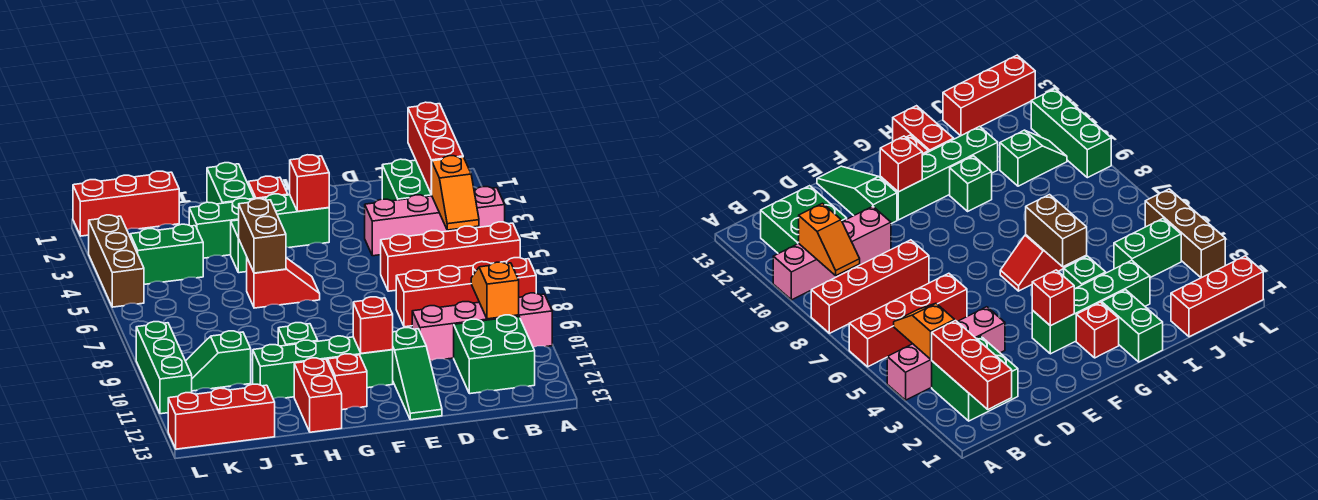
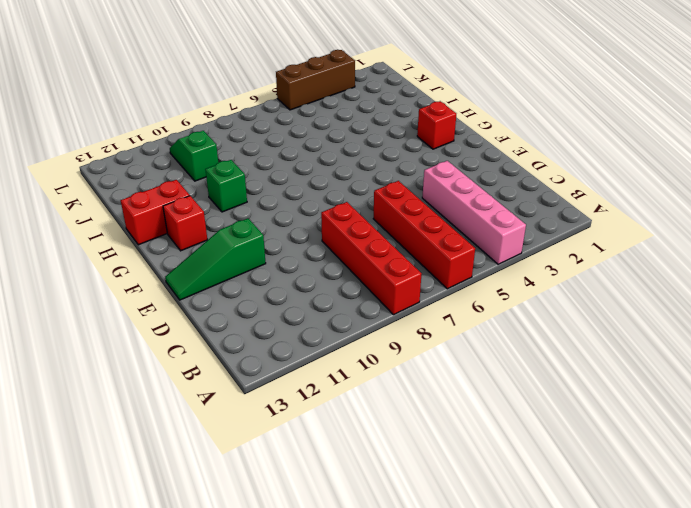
none -> pink 1x4 brick [412,293,552,361]
none -> green 2x2 brick [382,159,432,201]
none -> green 2x2 brick [454,315,535,394]

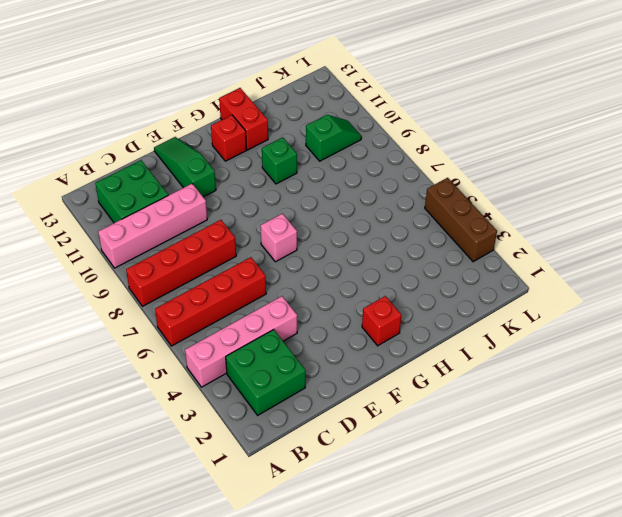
pink 1x1 brick [260,214,297,262] -> none
none -> green 1x4 brick [189,194,329,258]
none -> green 1x4 brick [253,336,393,399]
none -> red 1x2 slope [247,258,320,308]

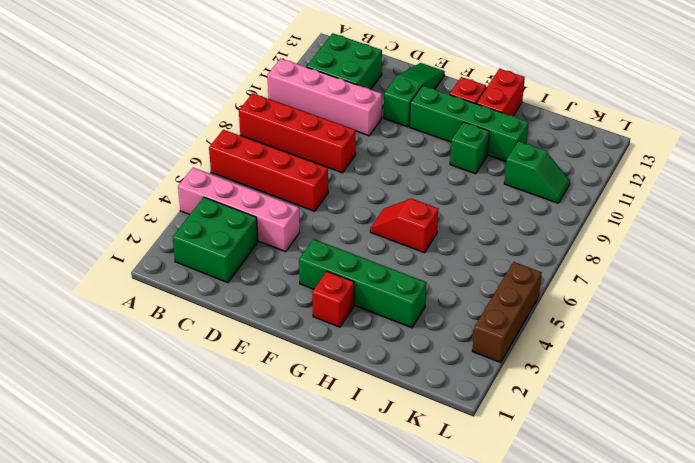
none -> green 1x2 brick [207,163,254,204]
none -> green 1x1 brick [231,220,247,273]
none -> red 1x3 brick [73,171,179,236]

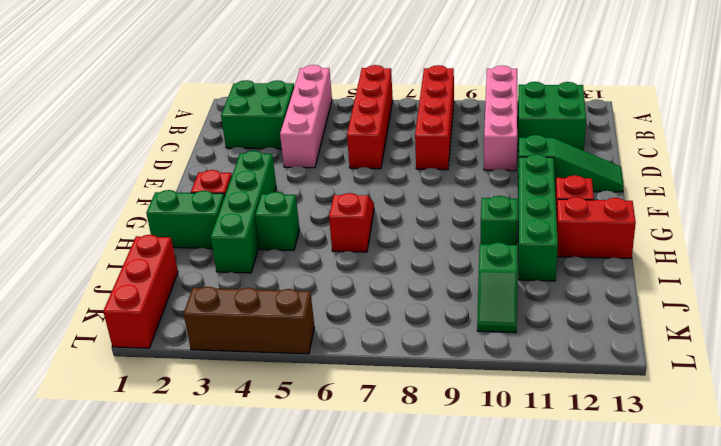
none -> green 1x2 brick [130,224,203,284]
none -> red 1x3 brick [168,384,275,449]
none -> green 1x3 brick [136,322,192,414]

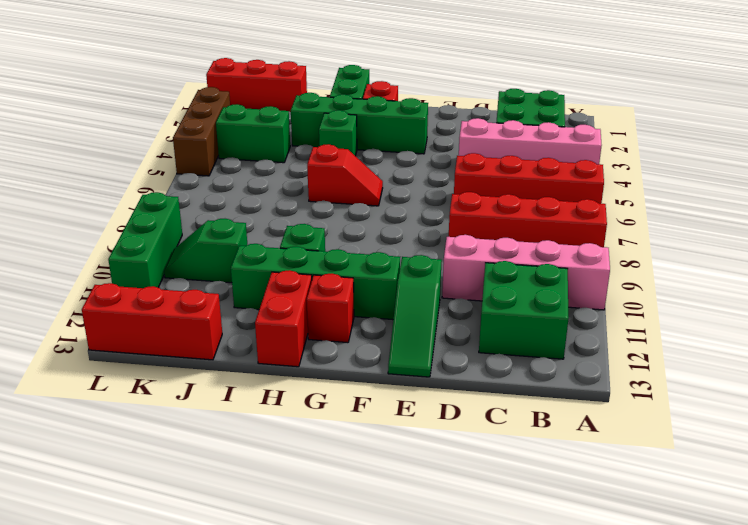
none -> red 1x3 brick [408,102,463,194]
none -> orange 1x2 slope [431,156,479,230]
none -> orange 1x2 slope [471,262,519,319]

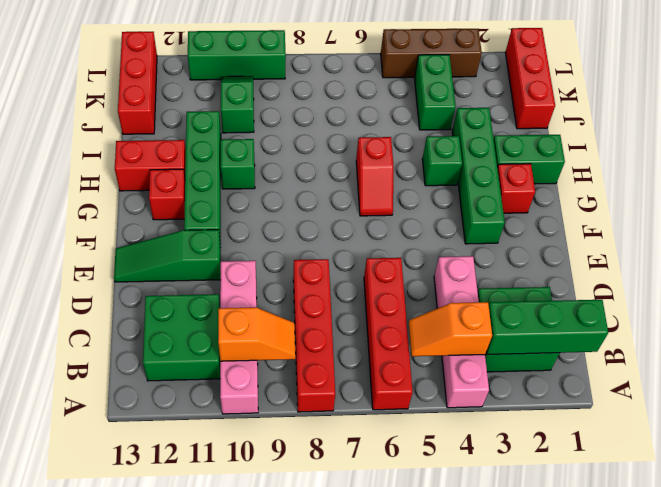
green 1x3 brick [486,300,608,354] -> red 1x3 brick [408,102,463,194]
none -> red 1x1 brick [290,155,329,211]
none -> red 1x1 brick [353,297,393,353]
none -> brown 1x2 brick [239,199,286,273]

